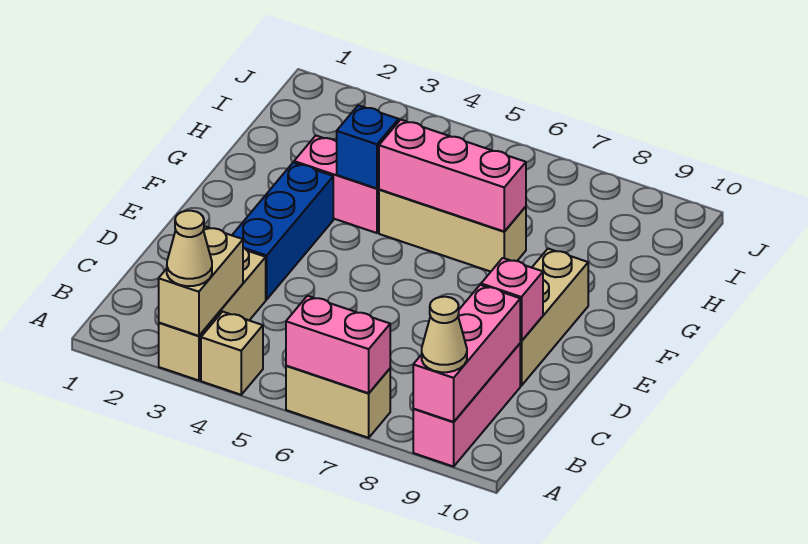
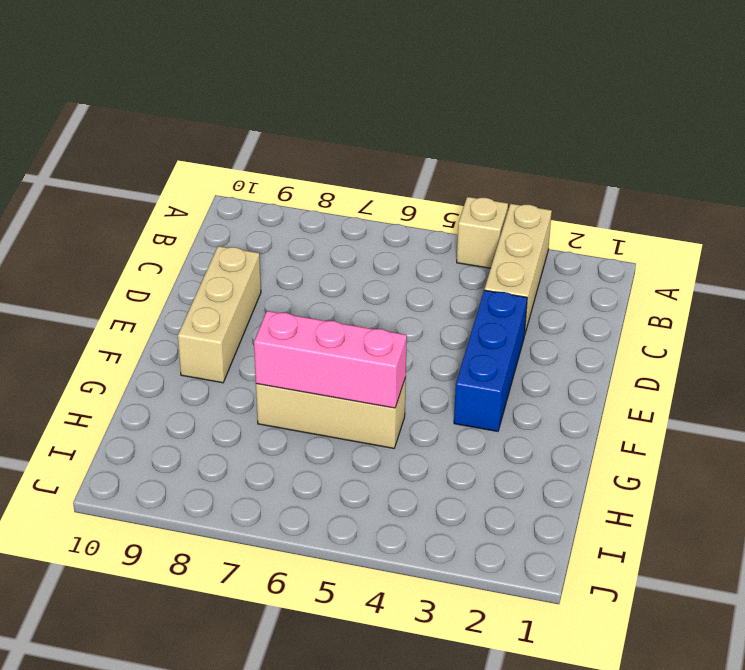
none -> tan 1x2 brick [286,366,390,438]
none -> pink 1x3 brick [413,344,520,467]
none -> pink 1x2 brick [294,136,379,233]

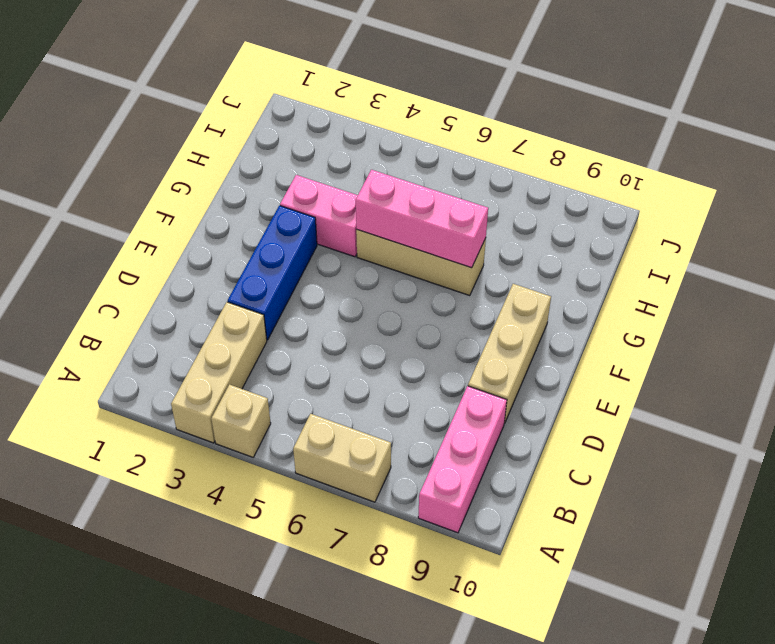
none -> tan 1x2 brick [159,226,243,336]
none -> pink 1x2 brick [286,296,390,393]
none -> pink 1x3 brick [413,285,520,422]

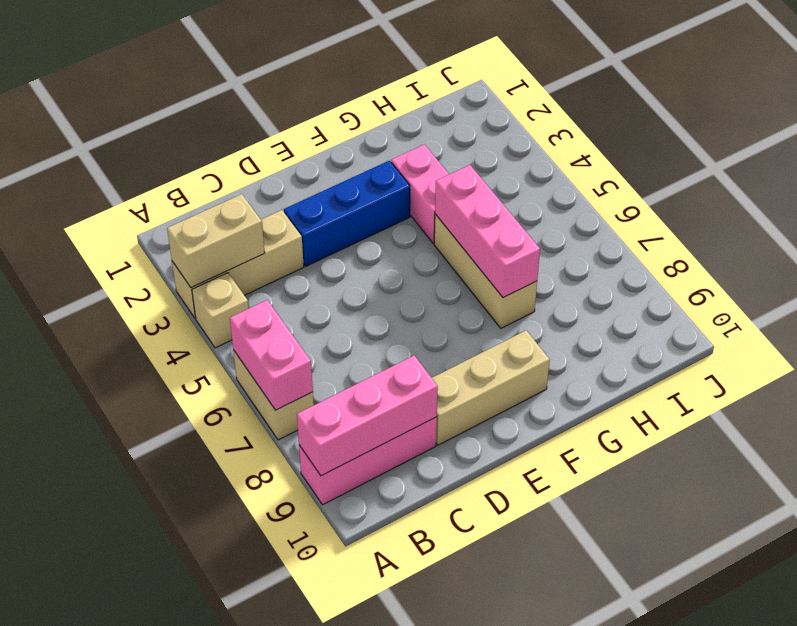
none -> pink 1x1 brick [481,258,543,341]
none -> blue 1x1 brick [337,105,399,188]
none -> tan 1x1 cone [167,211,212,286]

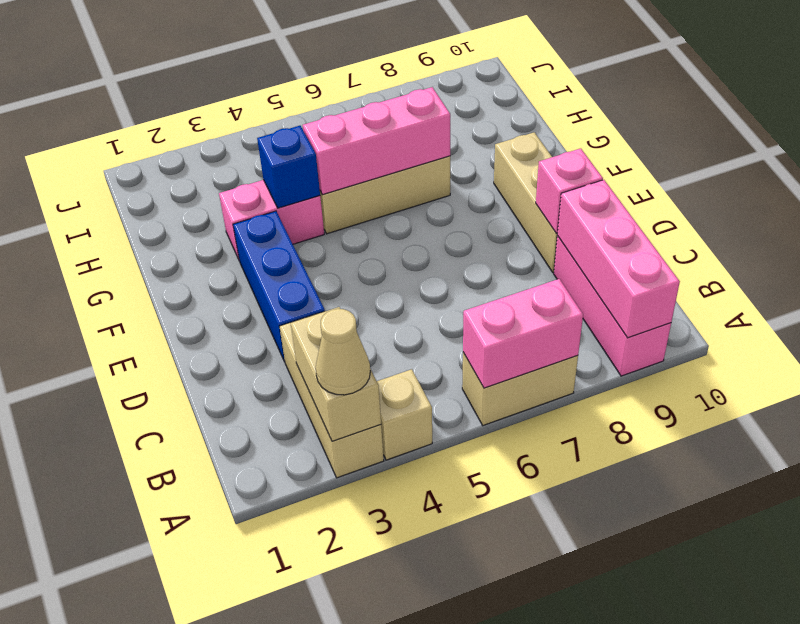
none -> tan 1x1 cone [422,297,467,372]

